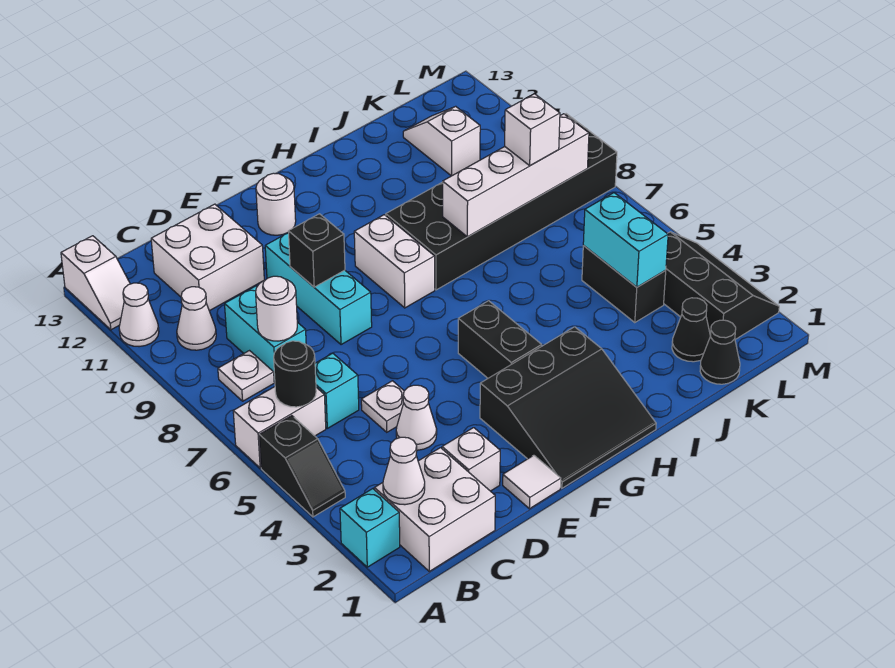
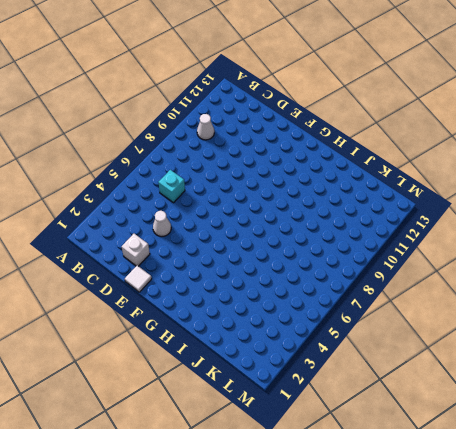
none -> cyan 1x1 brick [340,489,400,567]
none -> black 1x2 slope [259,416,345,517]
none -> white 1x2 brick [233,387,326,468]
none -> white 1x1 cone [119,283,159,347]

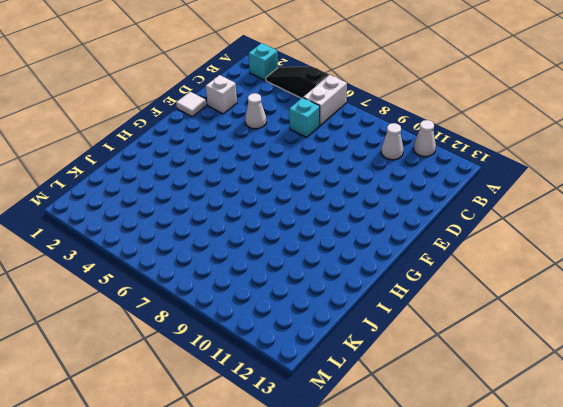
black 1x3 slope [266,66,329,98] -> black 1x2 slope [259,416,345,517]
none -> white 1x2 slope [61,236,130,330]
none -> white 2x2 brick [374,448,495,571]
none -> white 1x1 plate [218,351,274,401]
none -> cyan 1x2 brick [225,286,306,381]

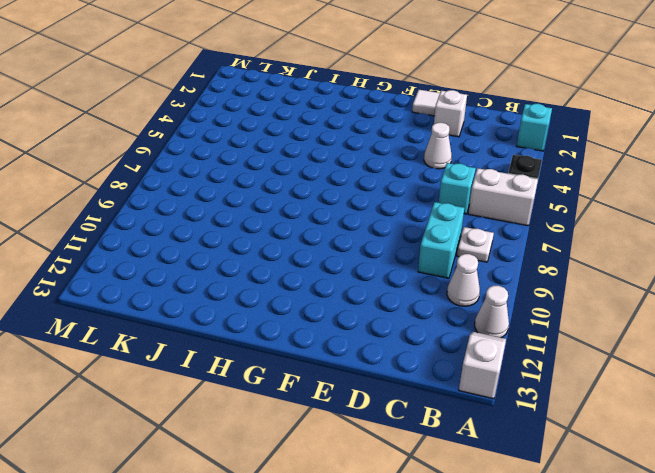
none -> white 2x2 brick [374,448,495,571]
none -> white 2x2 brick [151,204,264,311]
none -> white 1x1 plate [361,381,404,432]
none -> cyan 1x3 brick [265,233,372,345]

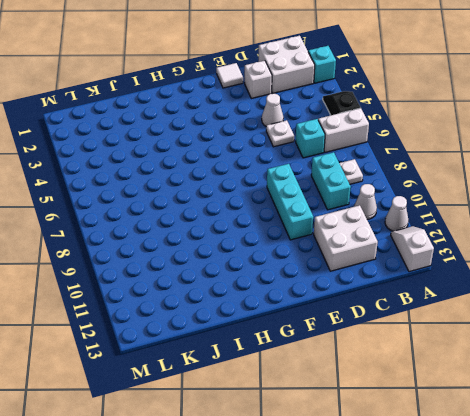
none -> black 3x3 slope [480,327,656,488]
none -> white 1x1 round brick [256,173,296,235]
none -> black 1x2 brick [458,301,542,378]
none -> white 1x2 brick [354,215,435,308]

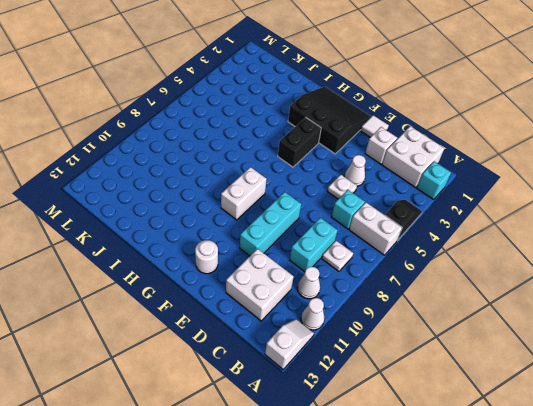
none -> black 2x6 brick [386,114,617,290]
none -> black 1x1 cone [700,320,740,384]
none -> black 1x1 cone [672,298,710,362]
none -> black 1x2 brick [582,246,666,322]

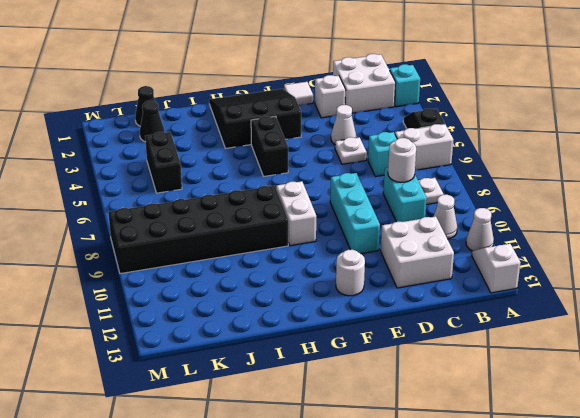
none -> white 1x2 slope [403,106,480,176]
none -> black 2x3 slope [664,232,779,339]
none -> white 1x1 cone [383,437,425,505]
none -> black 1x1 round brick [274,341,316,407]

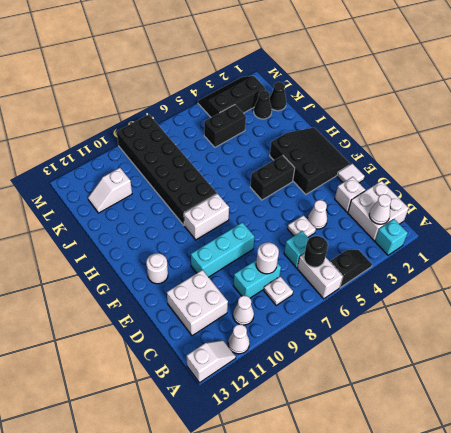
none -> black 1x1 brick [288,214,345,287]
none -> white 1x4 brick [443,114,589,237]
none -> cyan 1x2 brick [583,193,668,287]
none -> white 1x1 brick [505,94,560,166]

